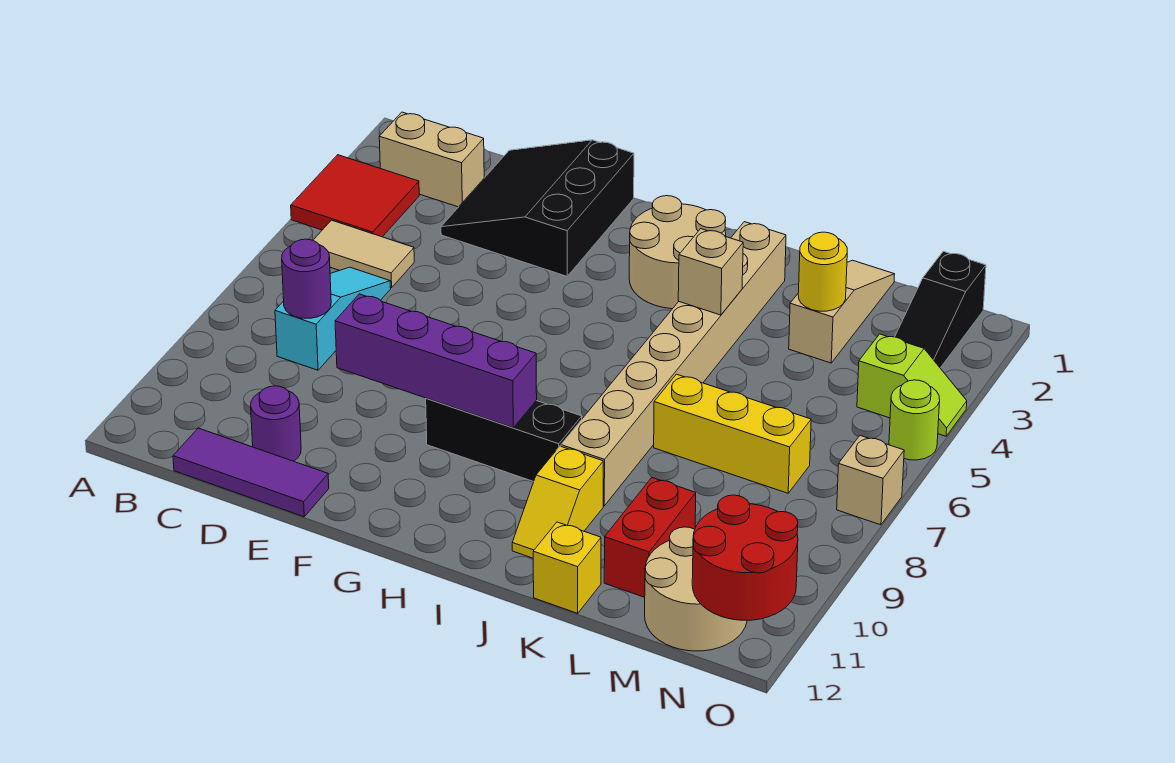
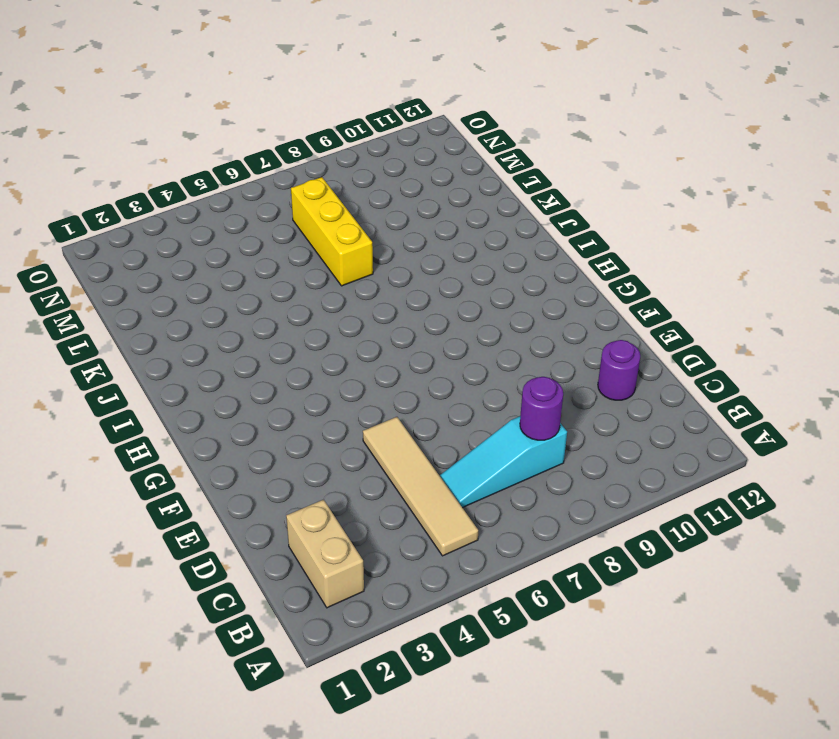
tan 1x4 tile [363,417,478,556] -> tan 1x2 tile [313,220,414,288]
none -> red 2x2 tile [291,155,419,237]
none -> purple 1x3 tile [173,428,329,517]
none -> black 3x3 slope [441,140,634,276]

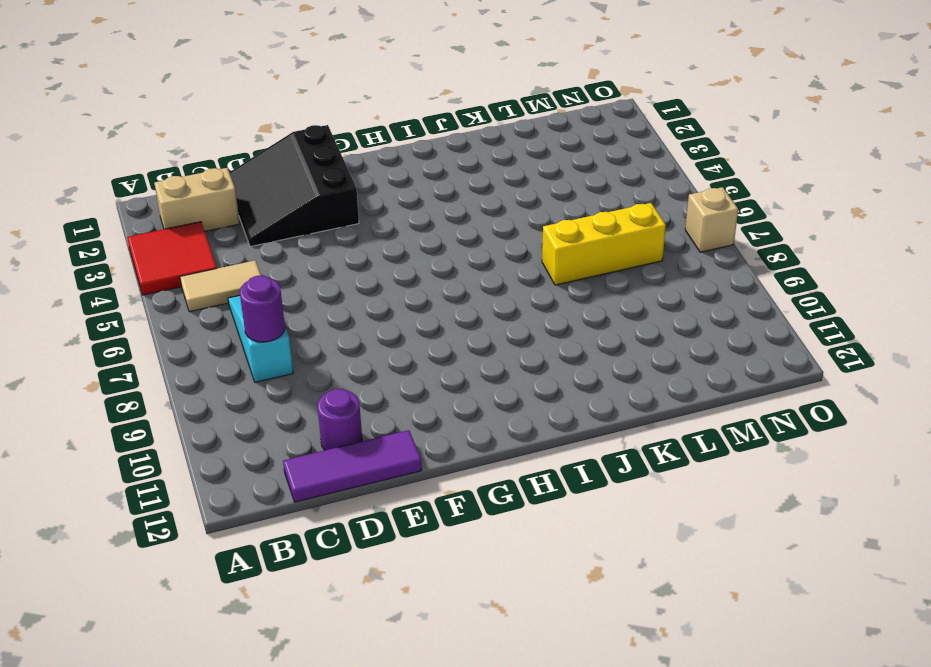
none -> black 1x3 brick [426,398,582,482]
none -> tan 2x2 round brick [629,196,726,309]
none -> tan 1x8 brick [561,222,786,506]

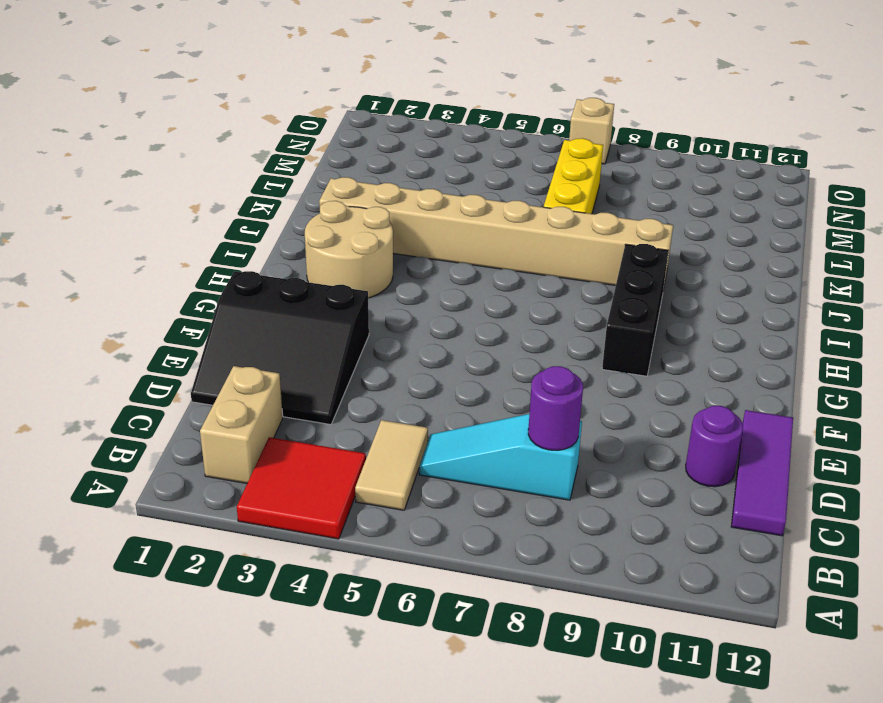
none -> yellow 1x2 slope [512,446,603,558]
none -> yellow 1x1 brick [533,522,601,613]
none -> tan 1x3 slope [789,260,895,363]

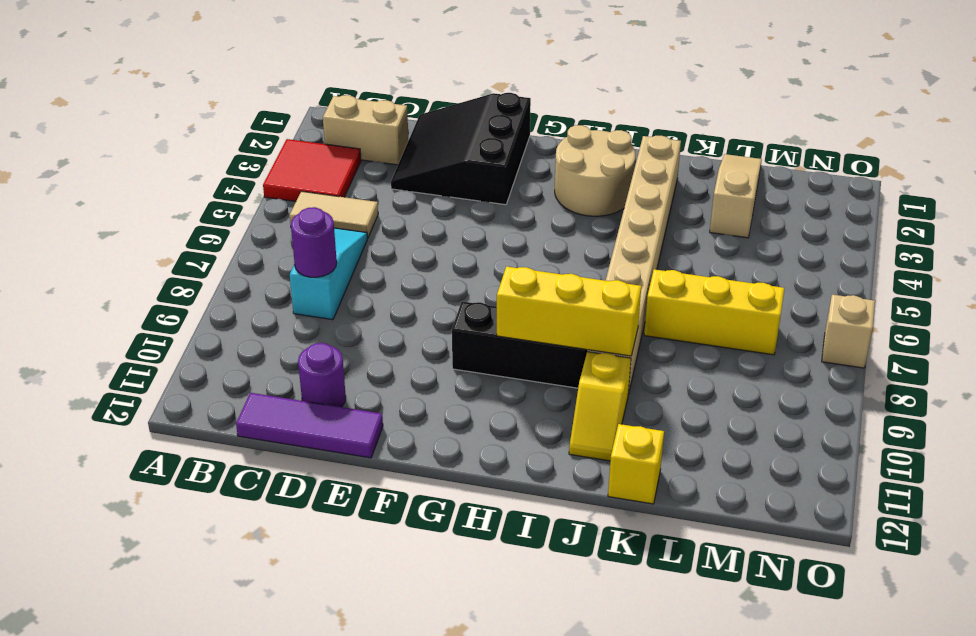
yellow 1x3 brick [497,266,641,356] -> purple 1x4 brick [335,294,537,428]
none -> red 1x2 brick [604,478,696,597]
none -> tan 2x2 round brick [645,527,747,651]
none -> black 1x3 slope [895,251,986,368]

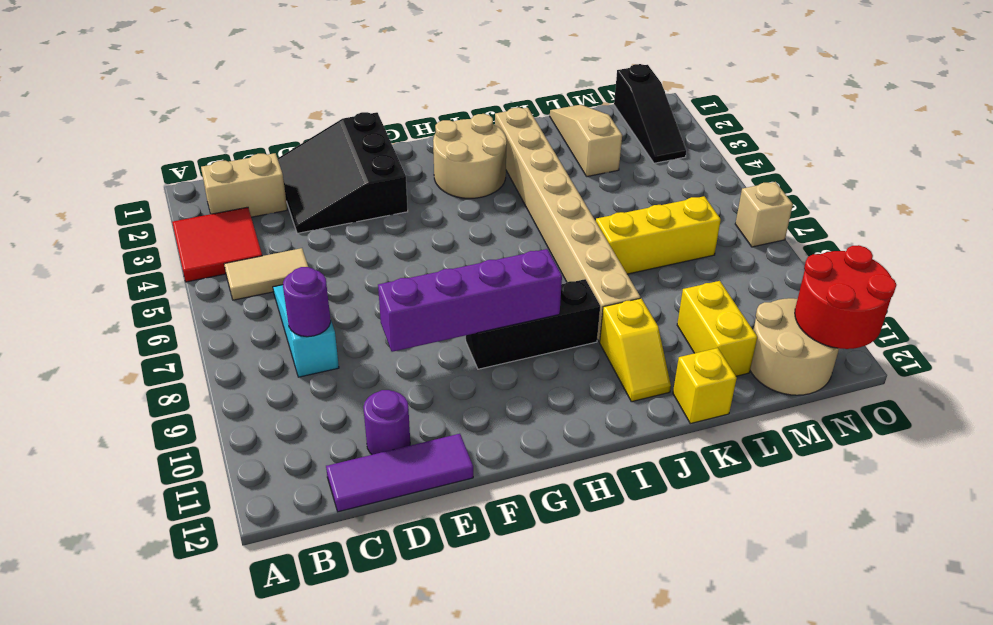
yellow 1x2 brick [677,281,757,376] -> red 1x2 brick [604,478,696,597]
none -> lime 1x2 slope [857,334,967,436]
none -> lime 1x1 round brick [889,380,940,460]
none -> tan 1x1 brick [678,229,743,315]

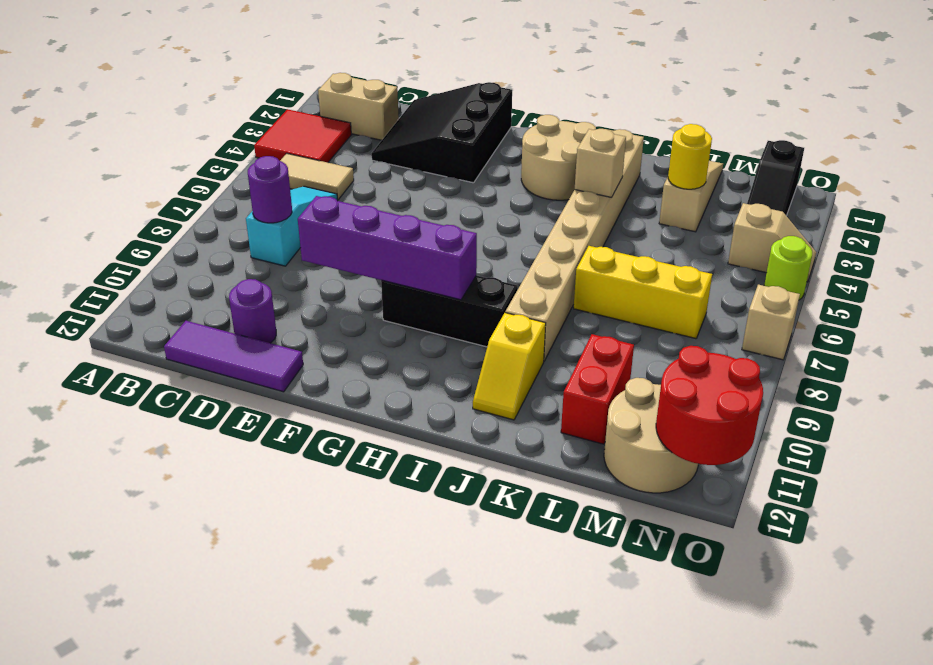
tan 1x2 slope [728,203,816,282] -> lime 1x2 slope [857,334,967,436]
none -> yellow 1x1 brick [533,522,601,613]

